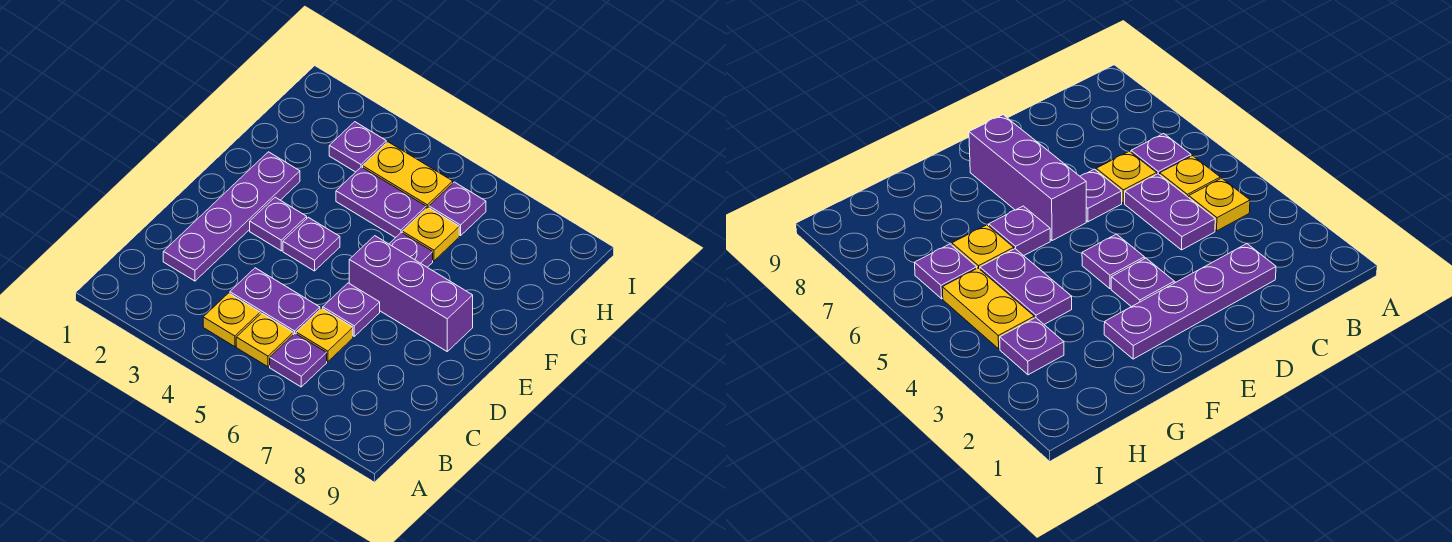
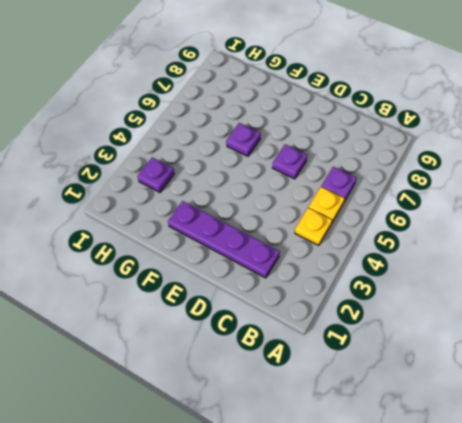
none -> purple 1x2 plate [230,268,320,335]
none -> yellow 1x1 plate [296,308,353,362]
none -> purple 1x1 plate [250,197,307,251]

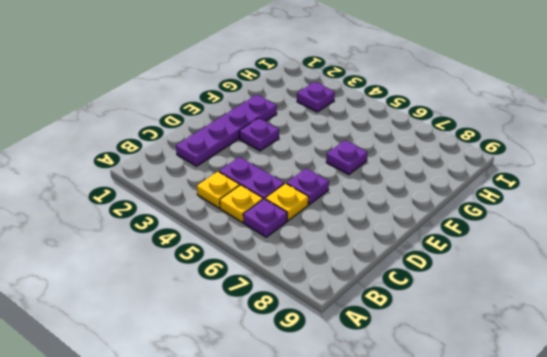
none -> purple 1x1 plate [283,217,340,271]
none -> purple 1x3 brick [349,236,473,351]
none -> purple 1x2 plate [336,167,426,238]

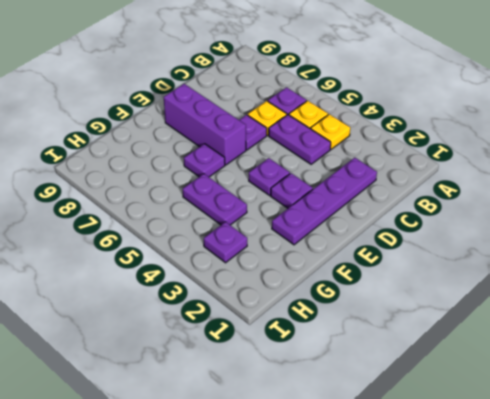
none -> yellow 1x1 plate [402,207,459,261]
none -> yellow 1x2 plate [363,142,453,208]
none -> purple 1x1 plate [429,182,486,236]

